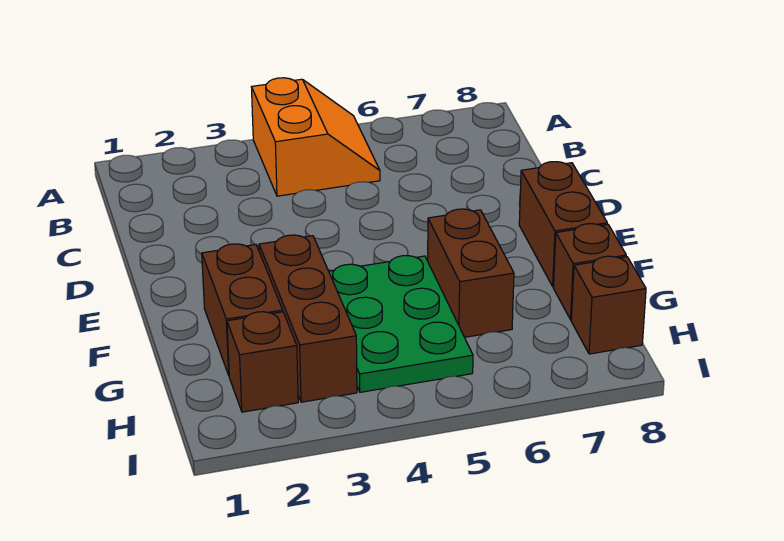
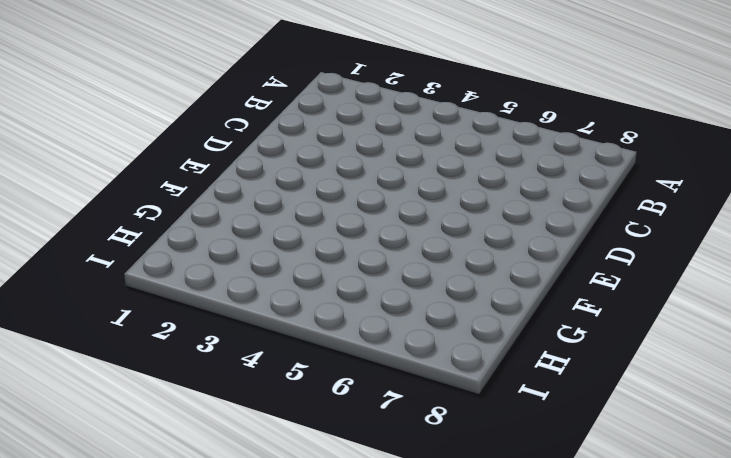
none -> orange 2x2 slope [251,78,380,196]
none -> brown 1x2 brick [519,162,607,287]

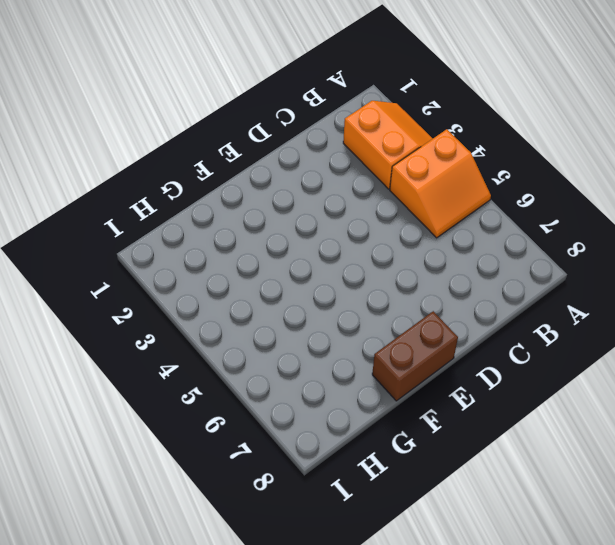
orange 2x2 slope [343,101,433,189] -> none
none -> brown 1x2 brick [202,244,283,375]
none -> brown 1x3 brick [259,235,357,402]

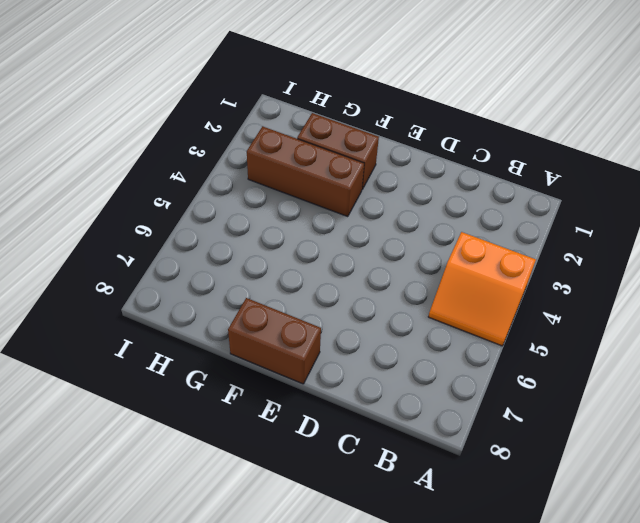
none -> green 2x3 plate [329,256,473,392]
none -> brown 1x2 brick [428,209,514,337]

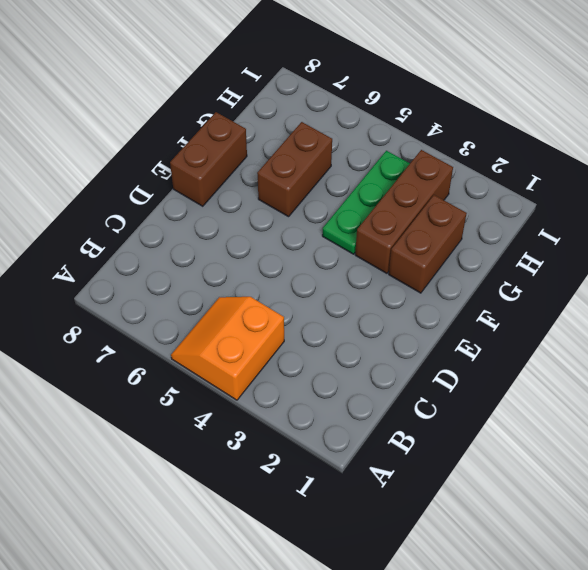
green 1x3 plate [322,151,410,254] -> green 2x3 plate [329,256,473,392]
none -> brown 1x1 brick [554,224,626,320]
none -> brown 1x1 brick [227,312,298,412]

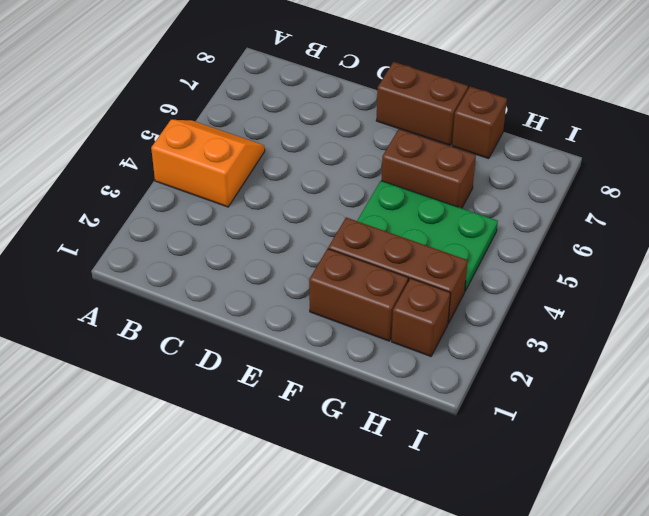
none -> brown 1x1 brick [571,256,646,354]

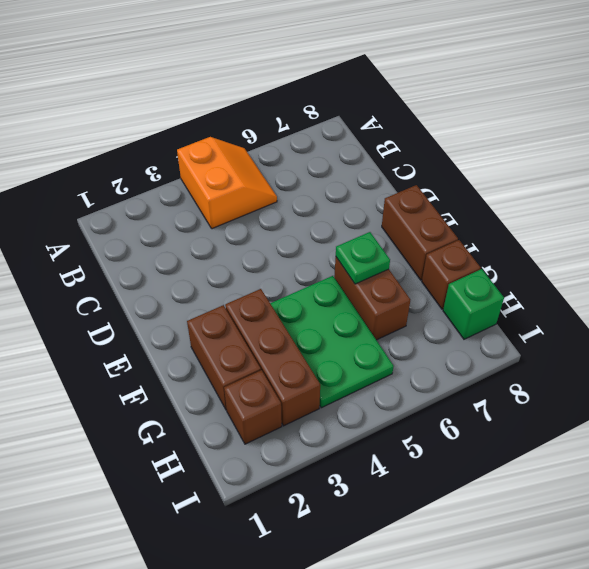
green 1x1 plate [336,232,390,284] -> none
green 1x1 brick [443,269,504,339] -> brown 1x1 brick [571,256,646,354]

